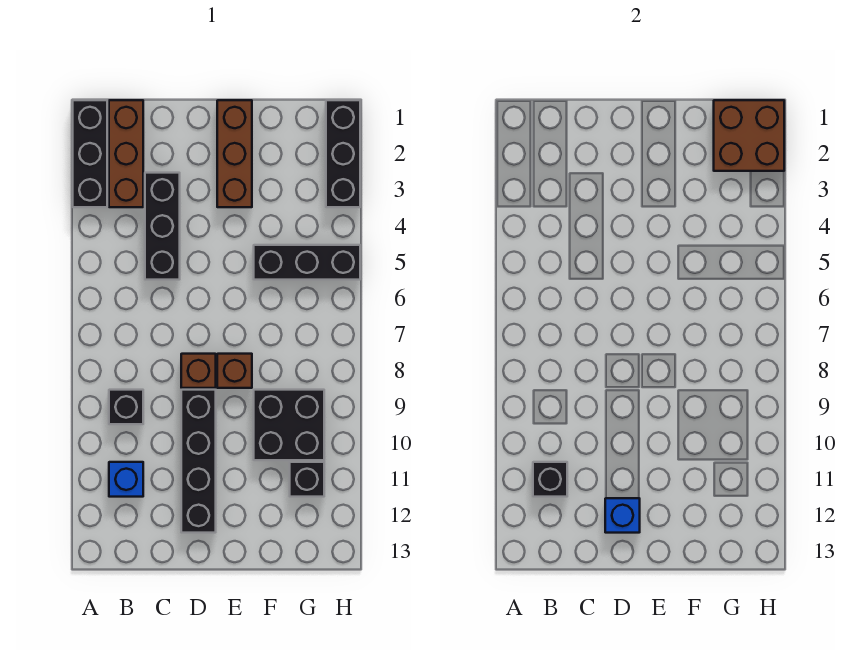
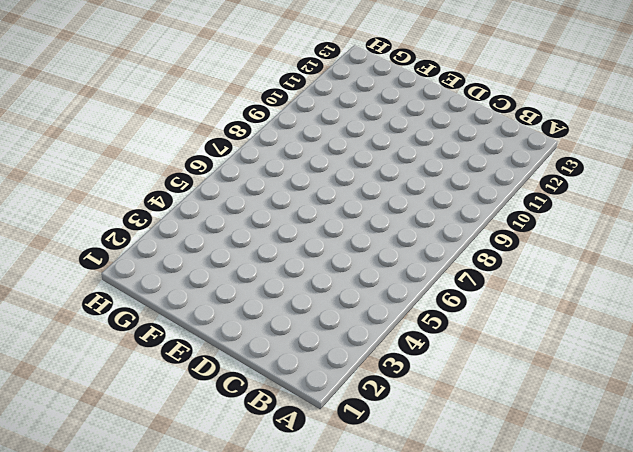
none -> black 1x3 brick [73,100,107,207]
none -> brown 1x3 brick [109,100,143,207]
none -> black 1x1 brick [109,390,143,424]

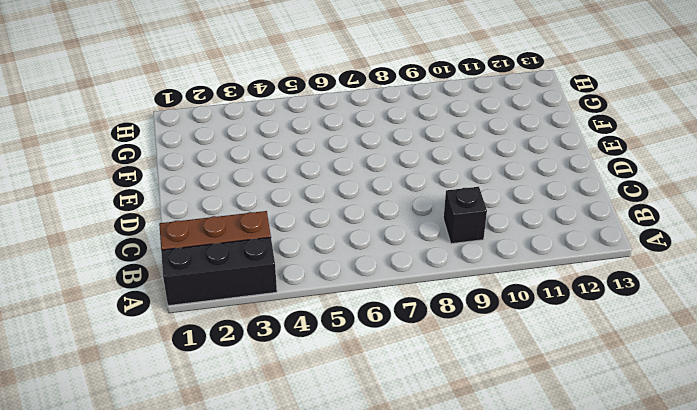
none -> blue 1x1 brick [109,462,143,497]
none -> black 1x3 brick [145,173,180,280]
none -> brown 1x1 brick [181,354,216,388]

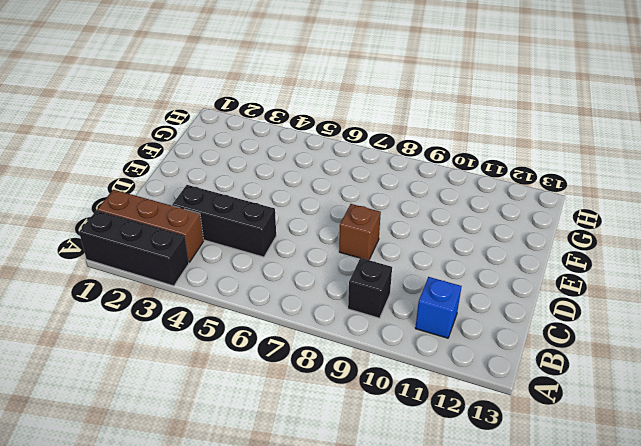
none -> black 1x4 brick [181,390,216,533]
none -> brown 1x3 brick [217,100,252,207]
none -> brown 1x1 brick [217,354,252,388]

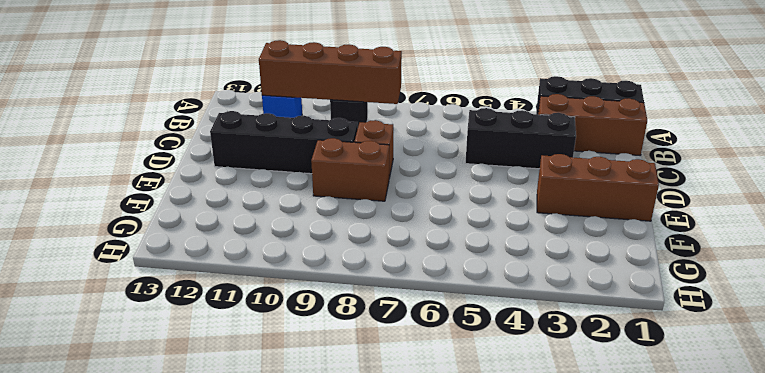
brown 1x4 brick [259,40,402,104] -> black 1x1 brick [533,462,567,497]
brown 1x2 brick [311,138,389,201] -> brown 1x1 brick [217,354,252,388]
none -> black 1x3 brick [254,245,360,280]
none -> black 2x2 brick [254,390,324,460]
none -> black 1x1 brick [290,462,324,497]

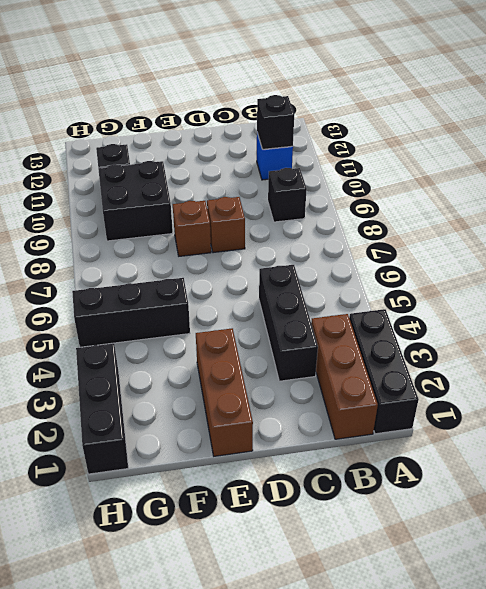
none -> black 1x4 brick [181,390,216,533]
none -> blue 1x1 brick [605,498,640,533]
none -> brown 2x2 brick [714,100,784,171]

